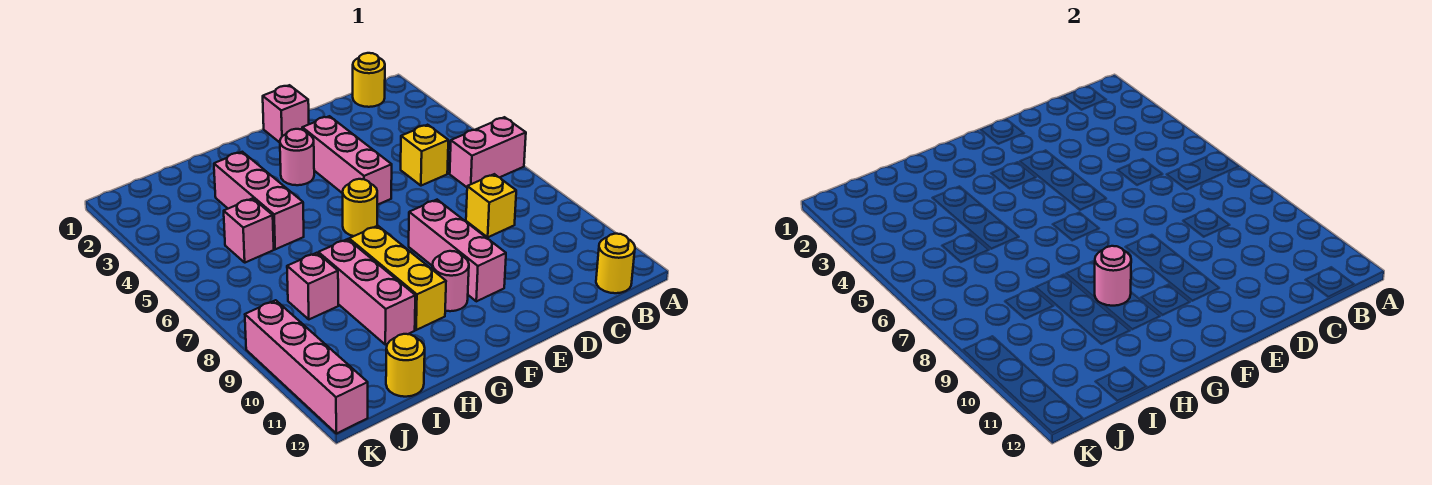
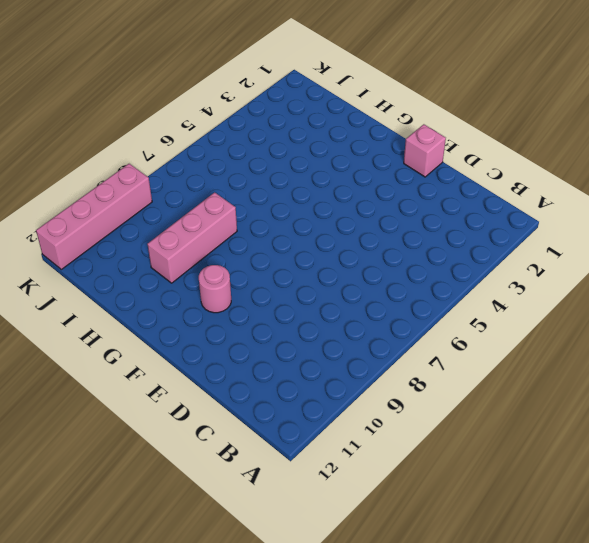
none -> pink 1x2 brick [450,117,526,187]
none -> yellow 1x1 round brick [353,53,385,107]
none -> yellow 1x1 round brick [596,234,635,293]

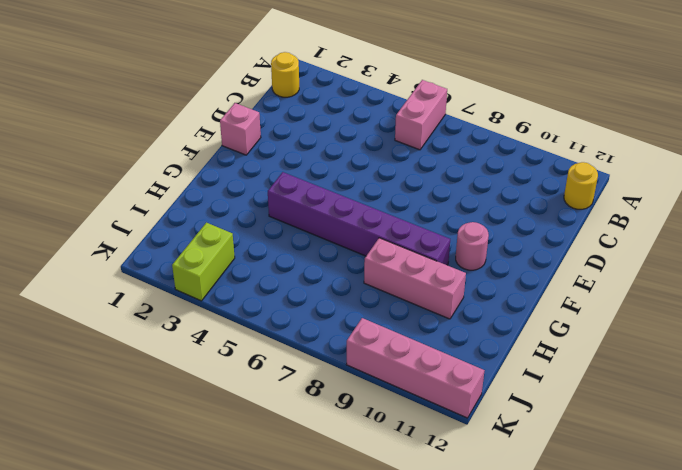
purple 1x6 brick [268,172,450,265] -> yellow 1x3 brick [349,226,446,330]
lime 1x2 brick [172,223,235,301] -> none
none -> yellow 1x1 brick [401,125,448,186]
none -> yellow 1x1 brick [466,174,516,237]
none -> pink 1x3 brick [302,116,392,205]

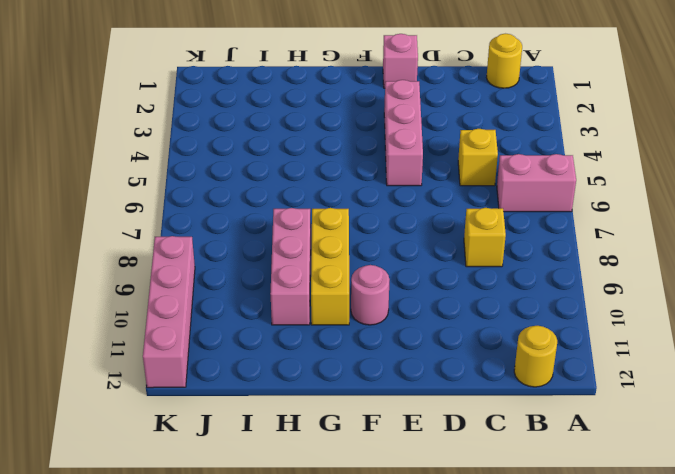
none -> pink 1x3 brick [409,200,506,301]
none -> pink 1x1 round brick [280,129,314,185]
none -> yellow 1x1 round brick [343,179,377,236]

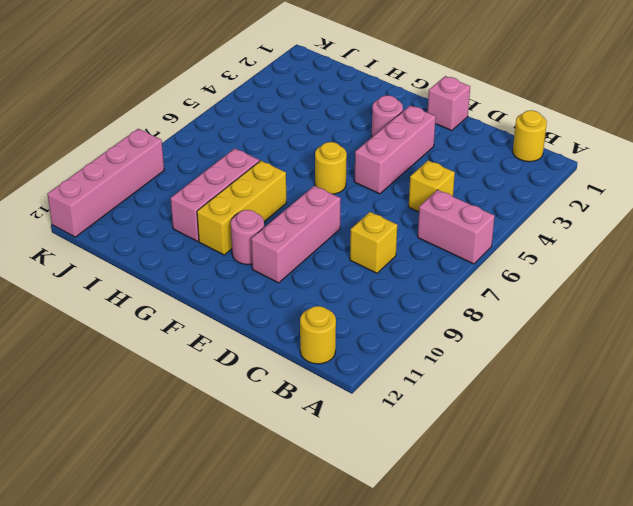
none -> pink 1x3 brick [214,152,304,249]
none -> pink 1x1 brick [224,198,274,263]
none -> pink 1x1 brick [287,253,338,319]

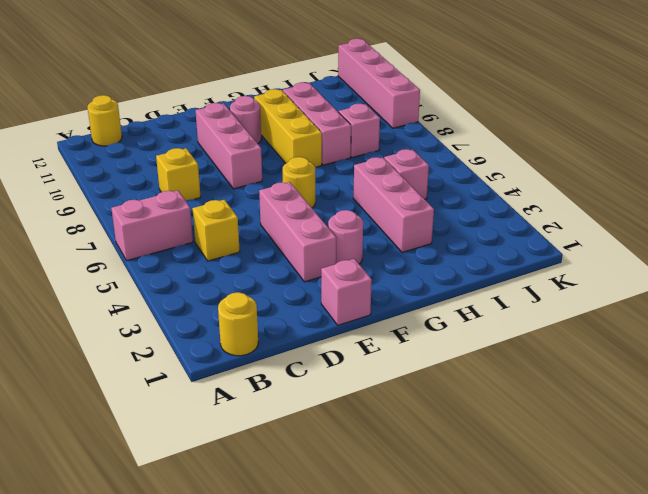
none -> yellow 1x1 round brick [386,334,425,397]
none -> pink 1x1 round brick [1095,246,1131,306]

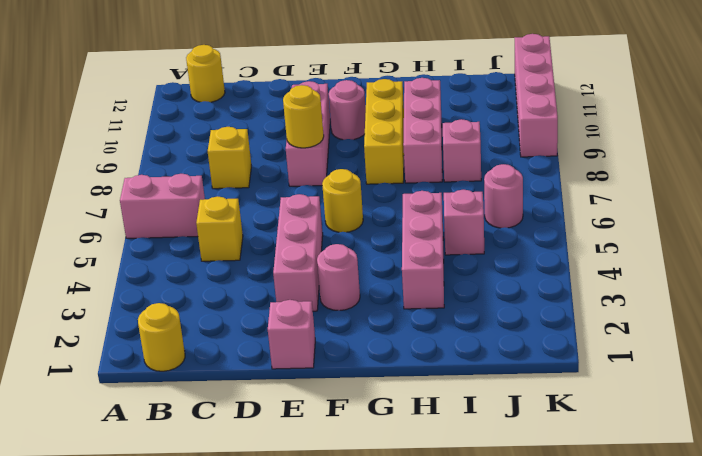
yellow 1x1 round brick [283,85,324,148] -> yellow 1x1 round brick moved to [386,334,425,397]
pink 1x1 round brick [484,164,523,228] -> pink 1x1 round brick moved to [1095,246,1131,306]

